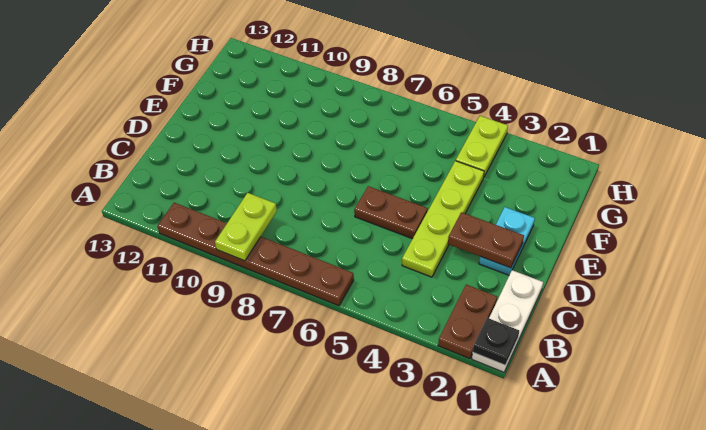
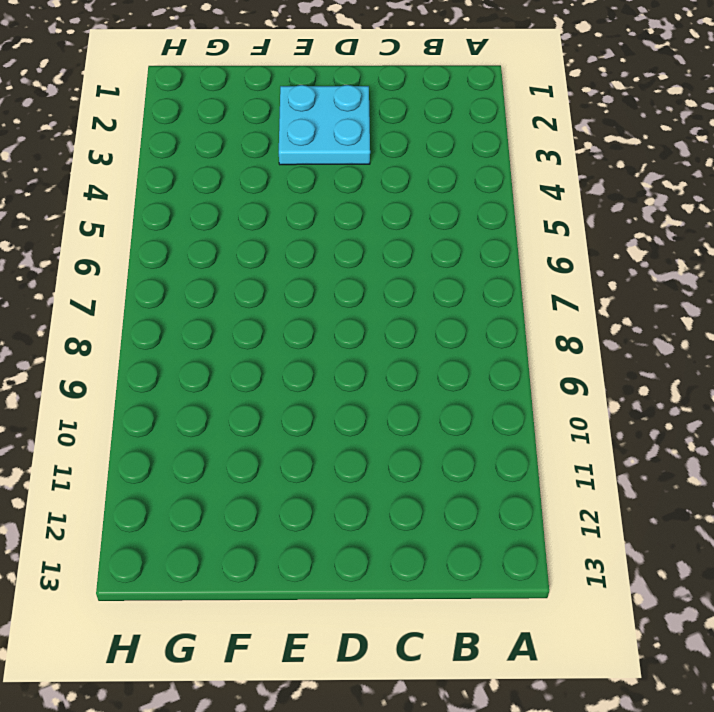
cyan 2x2 plate [279,85,370,165] -> cyan 1x2 plate [479,207,535,275]
none -> white 1x3 plate [472,270,543,372]
none -> brown 1x2 plate [438,285,497,359]

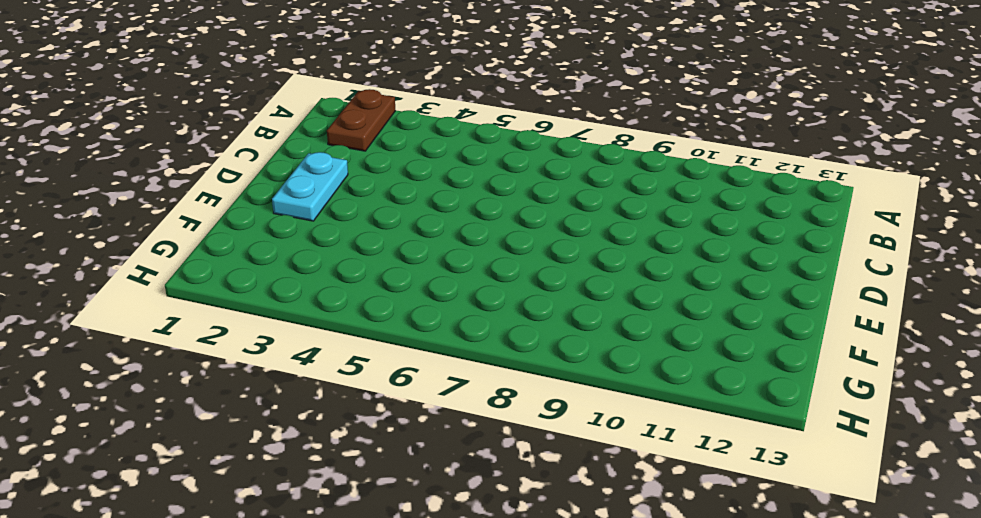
none -> white 1x3 plate [472,270,543,372]
none -> brown 1x6 plate [157,203,354,306]

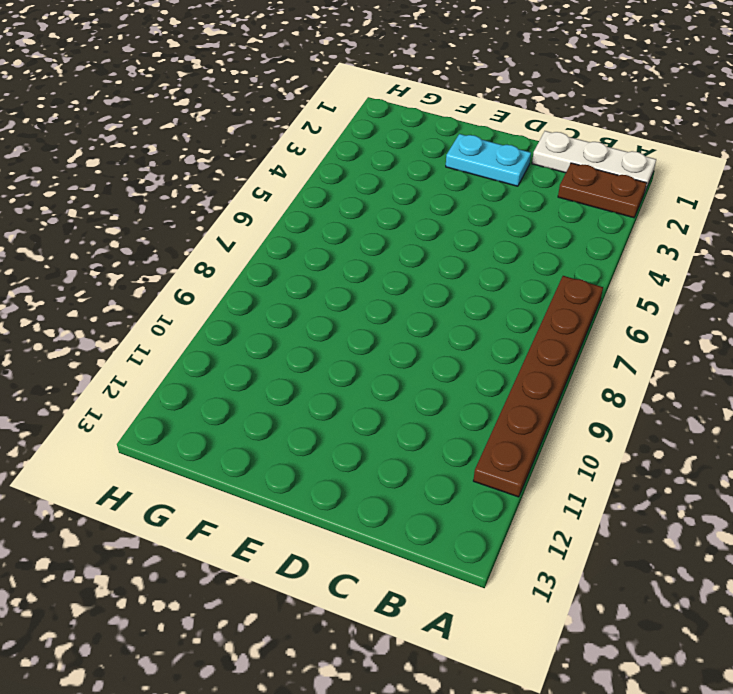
none -> lime 1x4 plate [402,161,484,277]
none -> brown 1x2 plate [354,186,428,239]

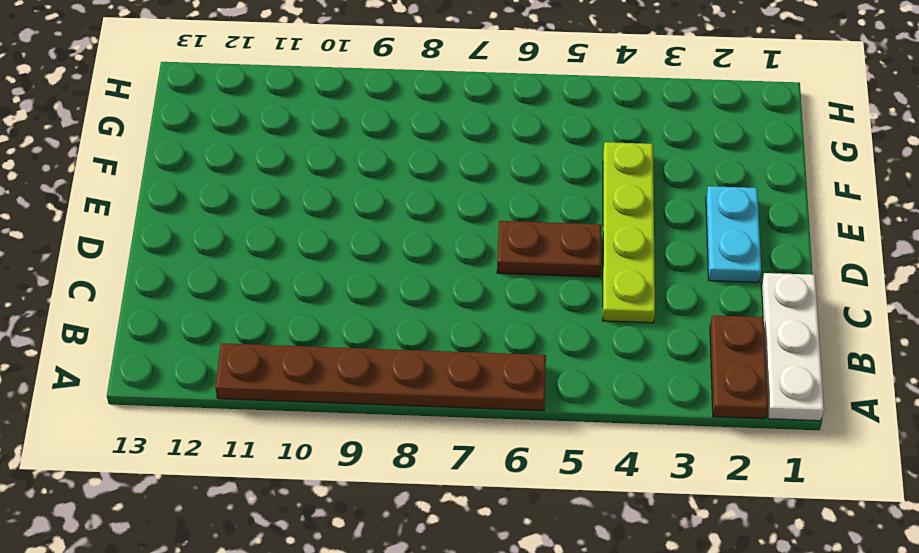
none -> lime 1x2 plate [456,116,508,177]
none -> black 1x1 plate [473,318,519,365]

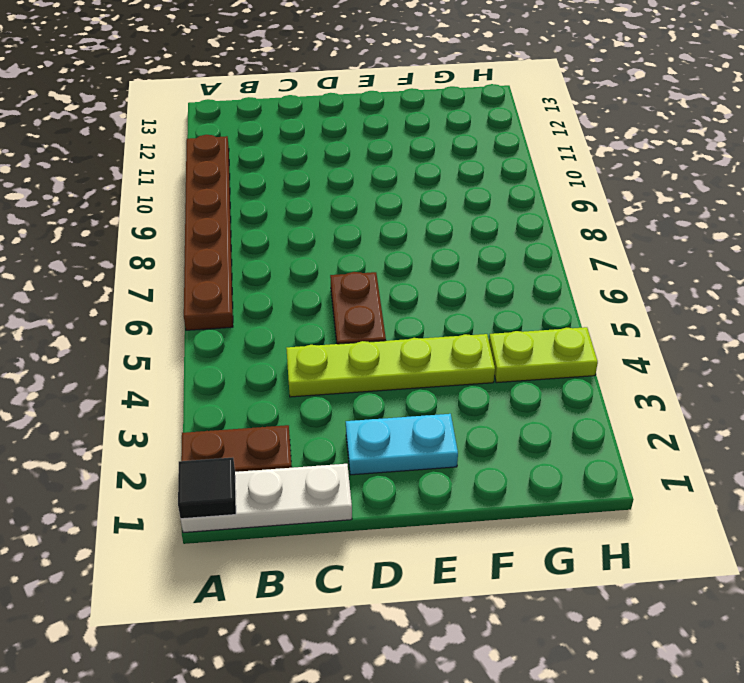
black 1x1 tile [178,458,236,519] -> black 1x1 plate [473,318,519,365]
none -> lime 1x2 plate [215,193,277,261]
none -> brown 1x2 plate [448,212,524,268]

